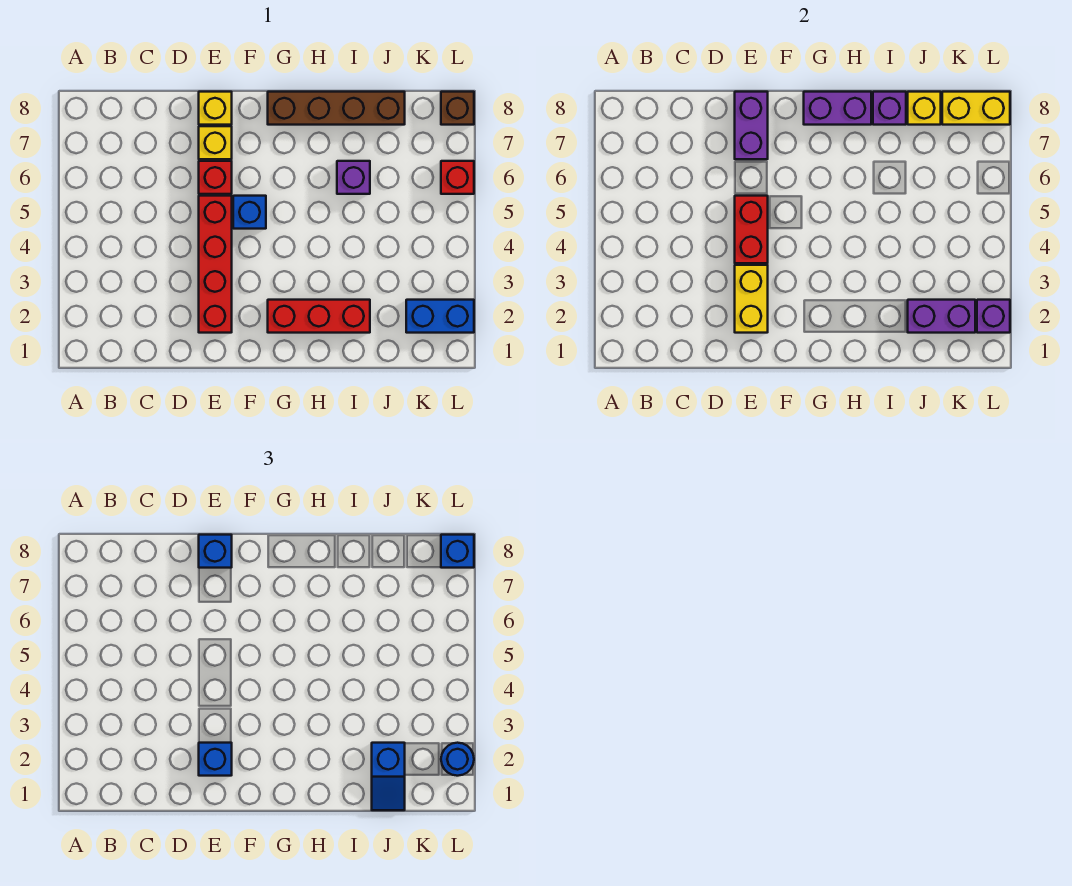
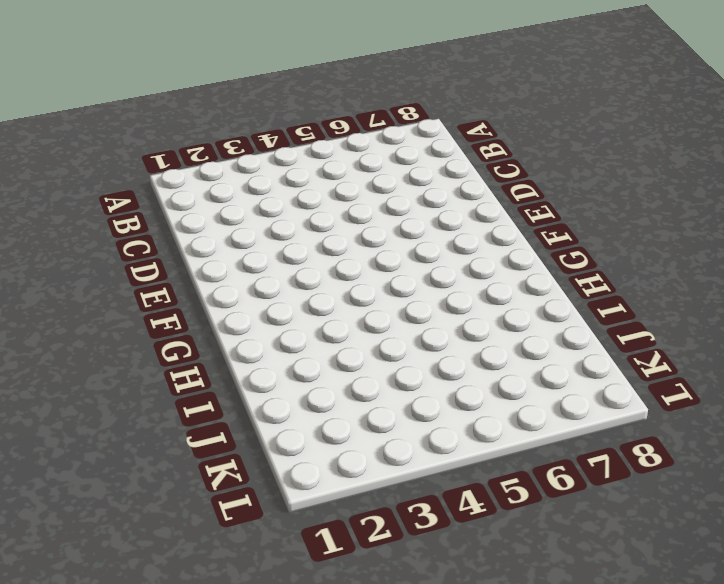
none -> red 1x4 brick [199,196,232,333]
none -> red 1x1 brick [199,161,232,194]
none -> yellow 1x1 brick [199,126,232,159]

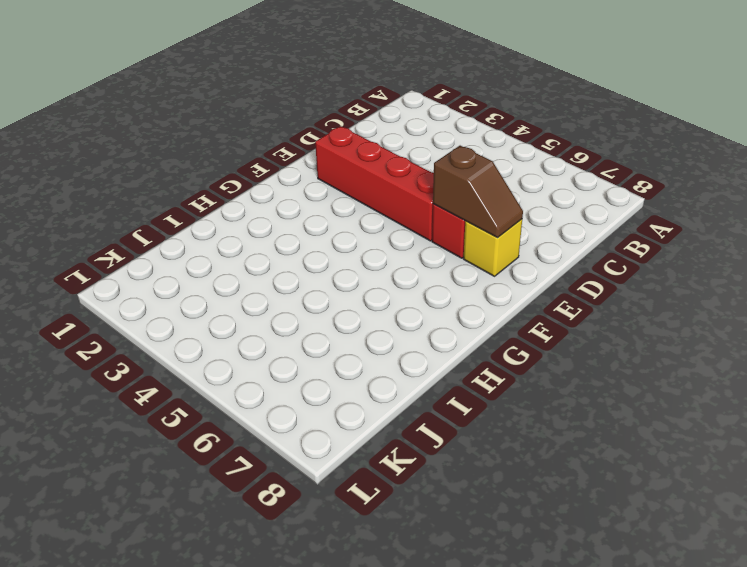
brown 1x2 slope [433,146,523,237] -> purple 1x2 brick [735,92,768,159]
none -> yellow 1x1 brick [199,92,232,125]
none -> blue 1x1 brick [233,196,266,229]
none -> red 1x3 brick [268,300,370,333]

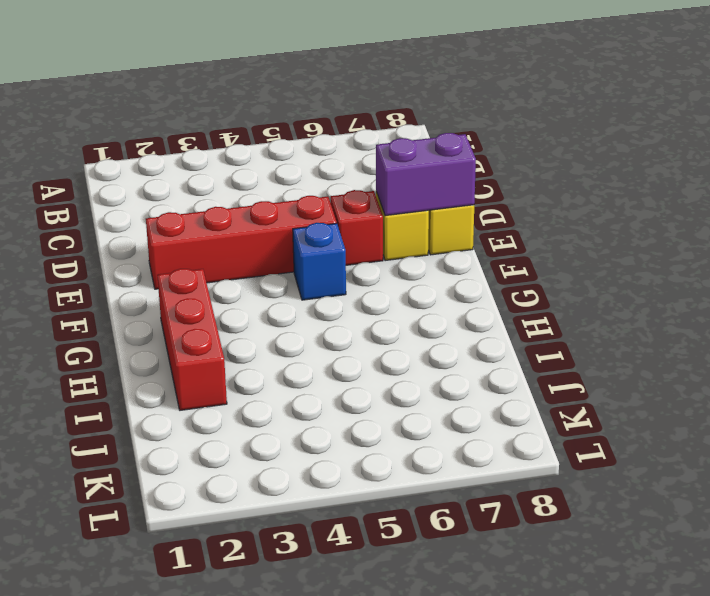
none -> brown 1x4 brick [268,92,405,125]
none -> purple 1x1 brick [337,161,370,194]
none -> blue 1x2 brick [406,300,474,333]

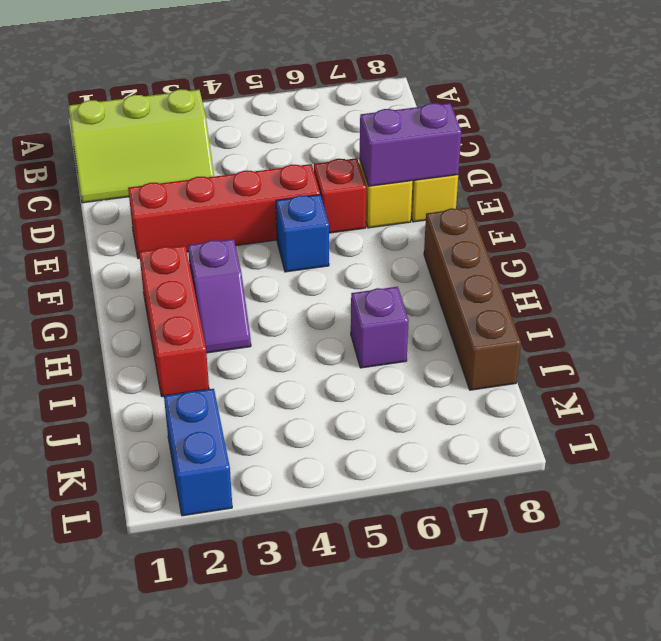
lime 2x3 slope [68,89,214,203] -> none
purple 1x2 slope [188,239,251,353] -> none
none -> red 1x1 brick [441,161,474,194]
none -> brown 1x1 brick [441,92,474,125]
none -> yellow 1x2 brick [735,265,768,333]

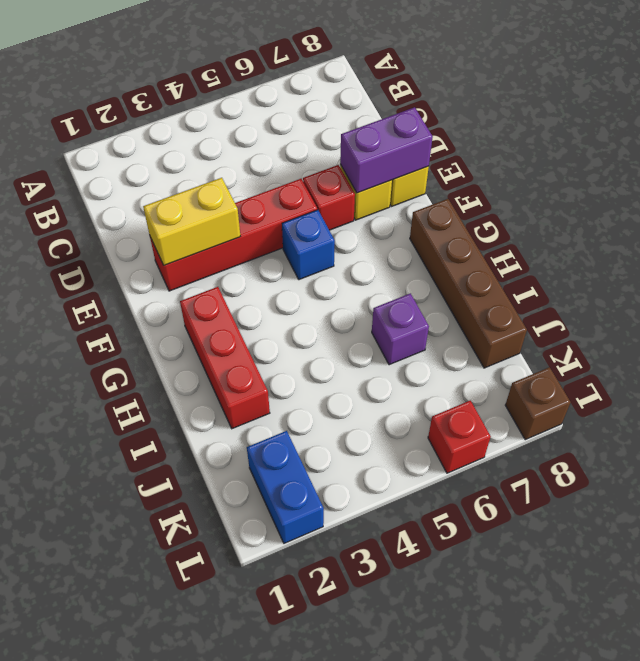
none -> red 1x2 brick [735,196,768,263]
none -> purple 1x2 brick [804,92,871,125]
none -> purple 1x1 brick [873,92,906,125]

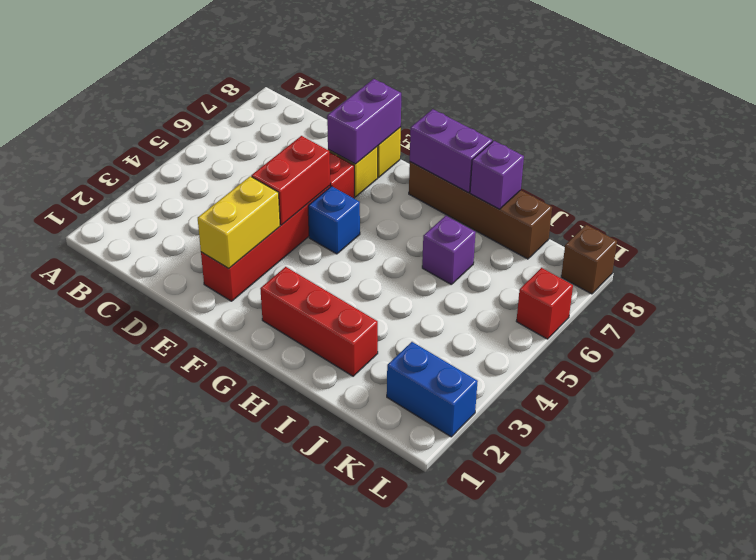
none -> purple 1x2 brick [908,300,975,333]
none -> yellow 1x1 brick [908,92,941,125]
none -> yellow 1x2 brick [942,92,1010,125]

